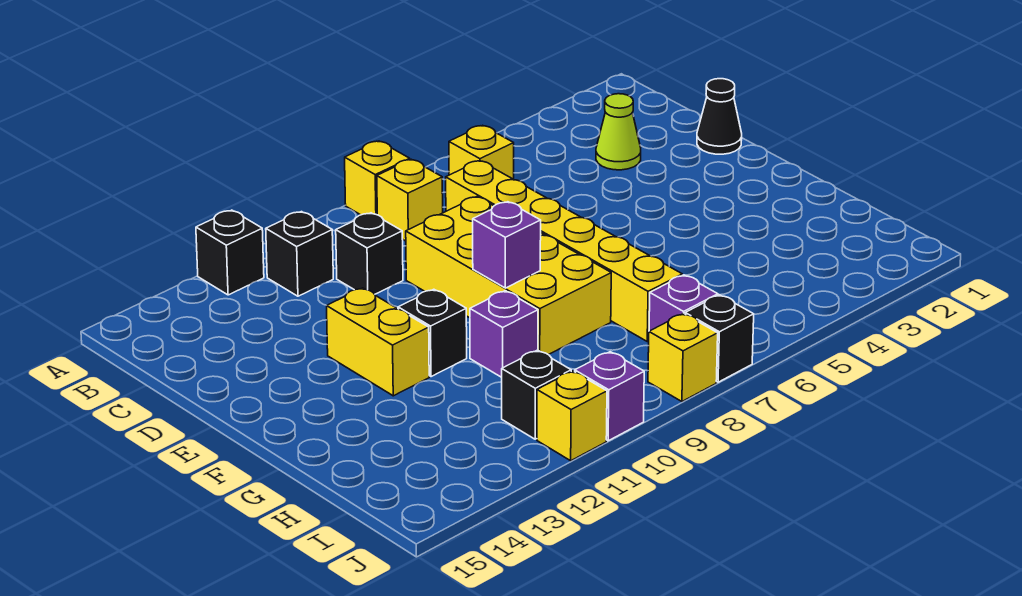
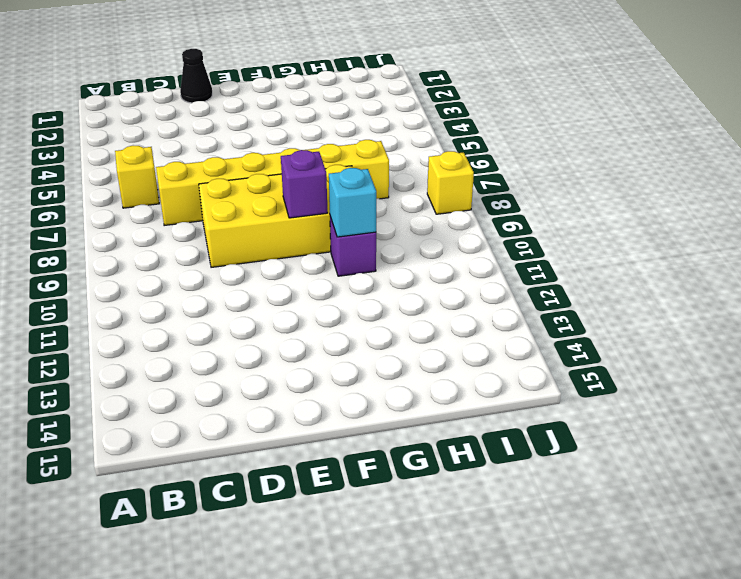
cyan 1x1 brick [329,168,376,237] -> none
none -> yellow 1x1 brick [345,141,410,215]
none -> black 1x1 brick [196,210,264,295]
none -> yellow 1x1 brick [377,159,443,241]

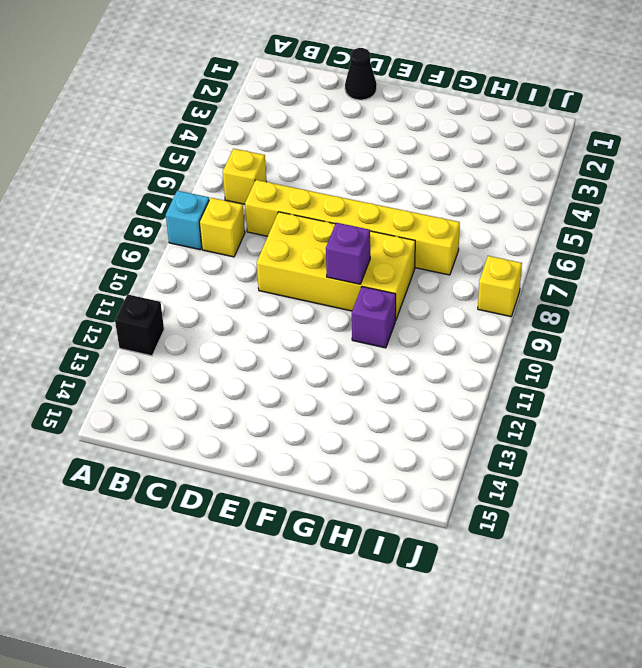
cyan 1x1 brick [166,191,209,250] -> yellow 1x1 brick [345,141,410,215]
none -> black 1x1 brick [266,212,333,296]
none -> lime 1x1 cone [596,94,641,170]
none -> black 1x1 brick [336,213,403,294]

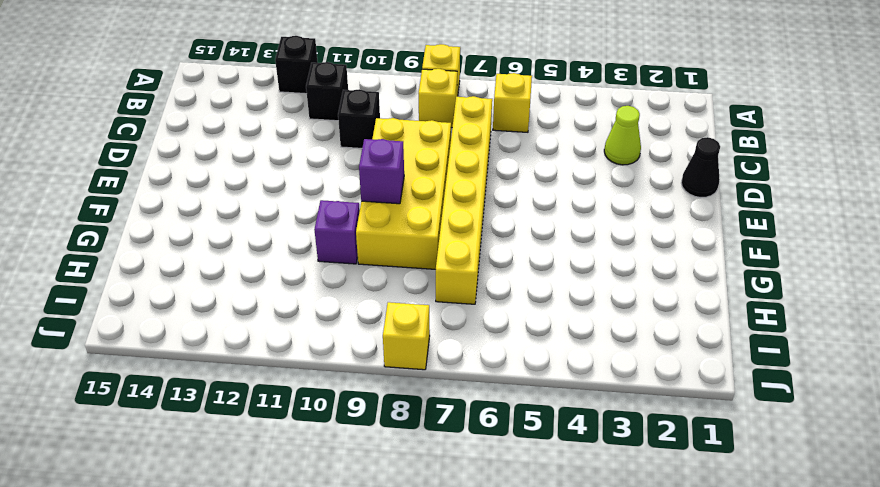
none -> yellow 1x2 brick [327,288,429,396]
none -> black 1x1 brick [398,289,467,377]
none -> purple 1x1 brick [649,275,718,331]

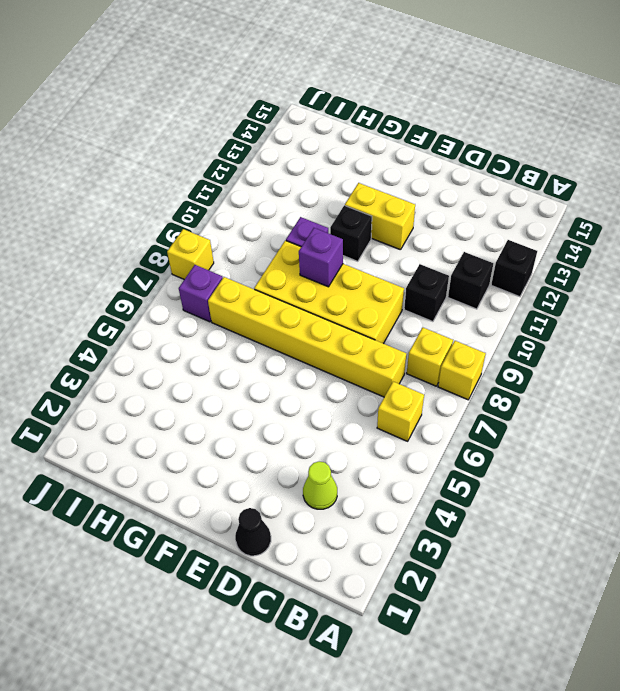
none -> black 1x1 brick [502,350,571,439]
none -> black 1x1 brick [685,295,754,382]
none -> purple 1x1 brick [575,352,644,441]

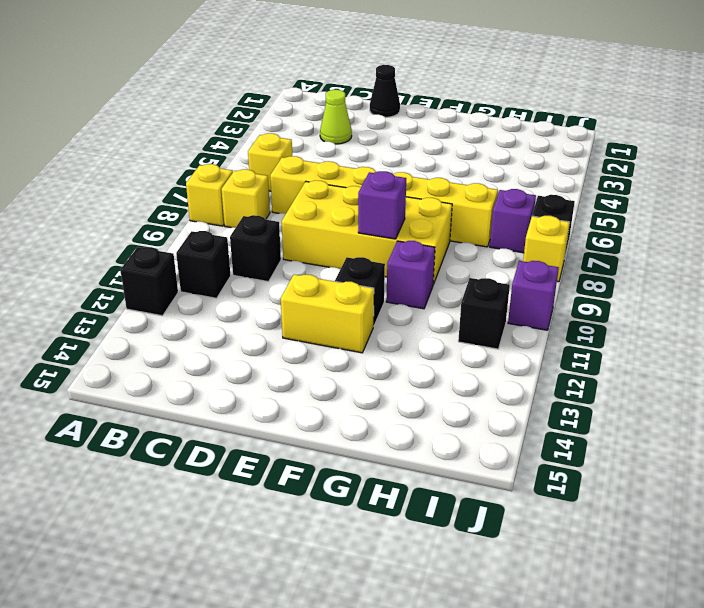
none -> yellow 1x1 brick [537,371,607,461]

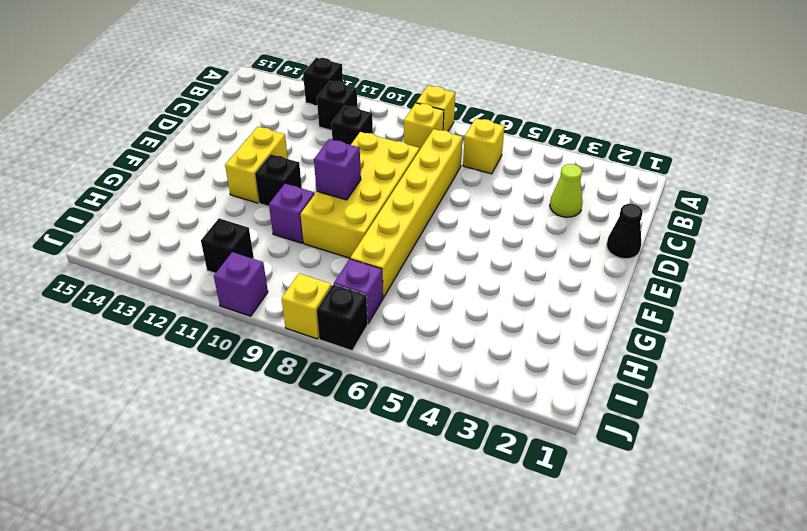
none -> yellow 1x1 brick [537,371,607,461]

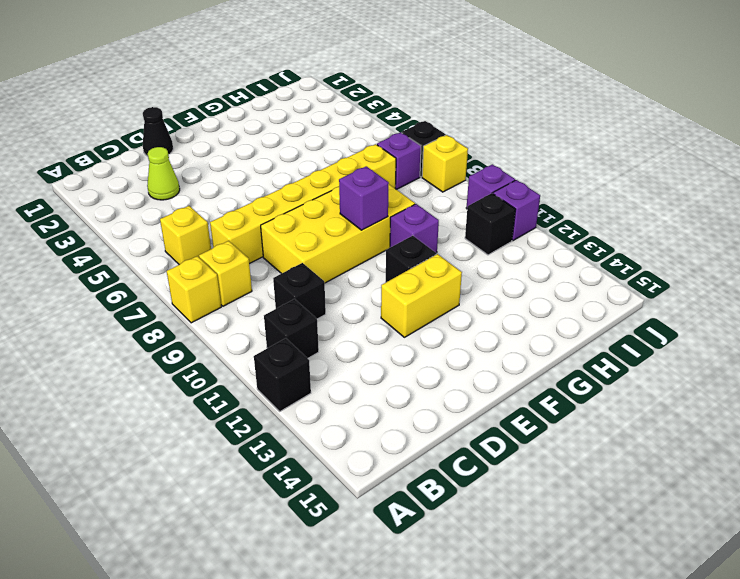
purple 1x1 brick [493,180,540,241] -> yellow 1x1 brick [537,371,607,461]

